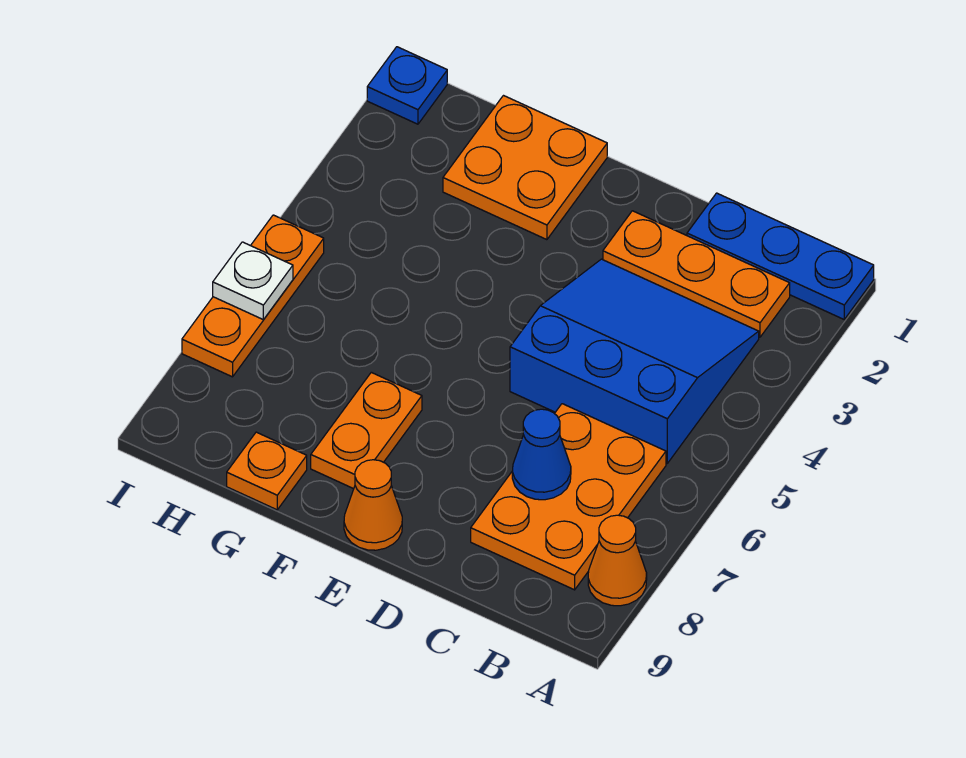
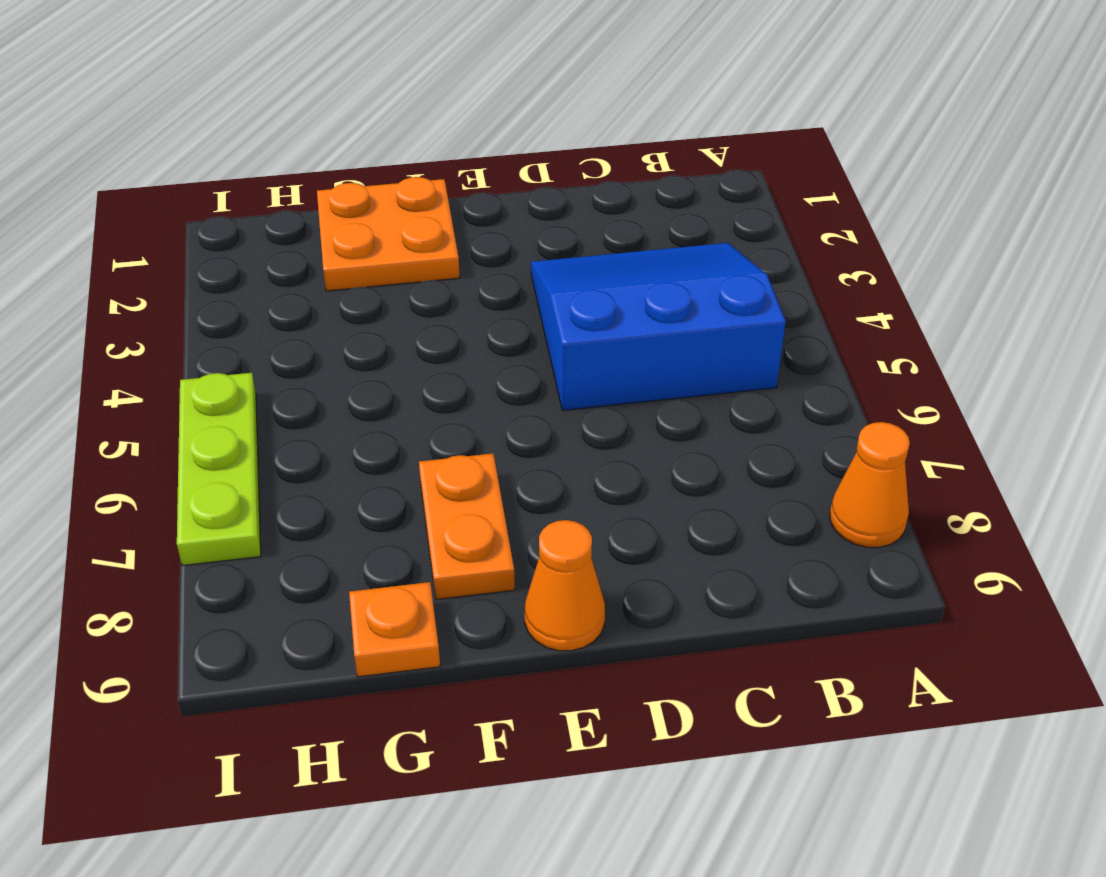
lime 1x3 plate [177,373,261,566] -> orange 1x3 plate [182,215,324,377]
none -> blue 1x3 plate [687,193,874,319]
none -> orange 1x3 plate [603,211,790,337]
none -> orange 2x3 plate [471,404,666,590]

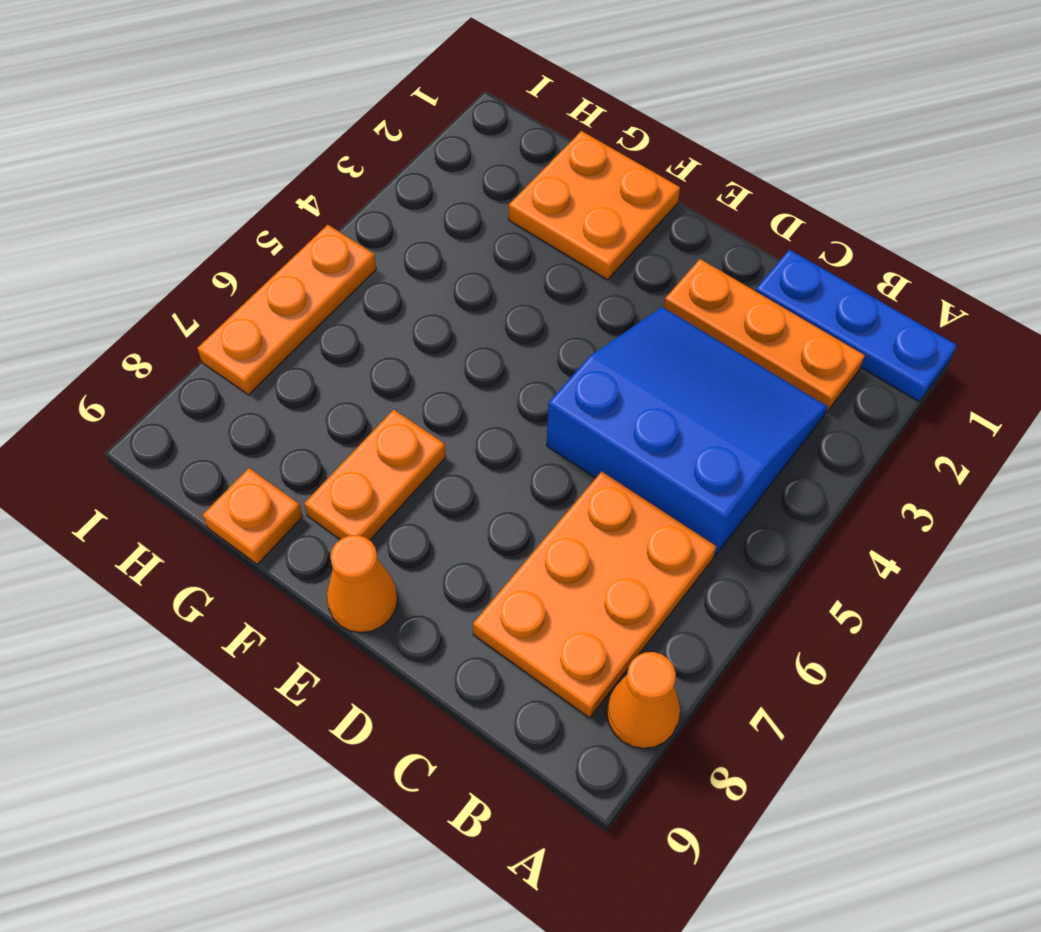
none -> blue 1x1 plate [367,47,447,124]
none -> blue 1x1 cone [512,409,571,500]
none -> white 1x1 plate [213,242,293,320]

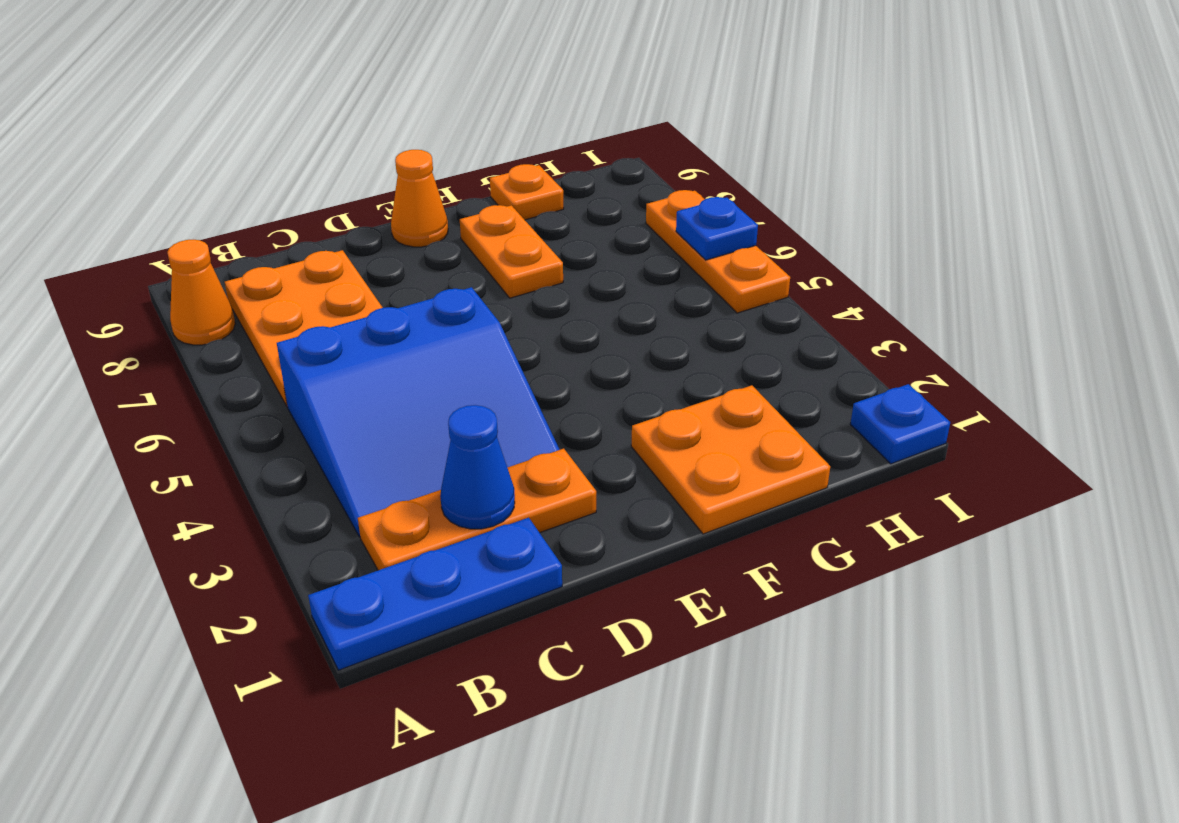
blue 1x1 cone [440,405,515,529] -> blue 1x1 cone moved to [512,409,571,500]
blue 1x1 plate [676,197,758,260] -> white 1x1 plate [213,242,293,320]

